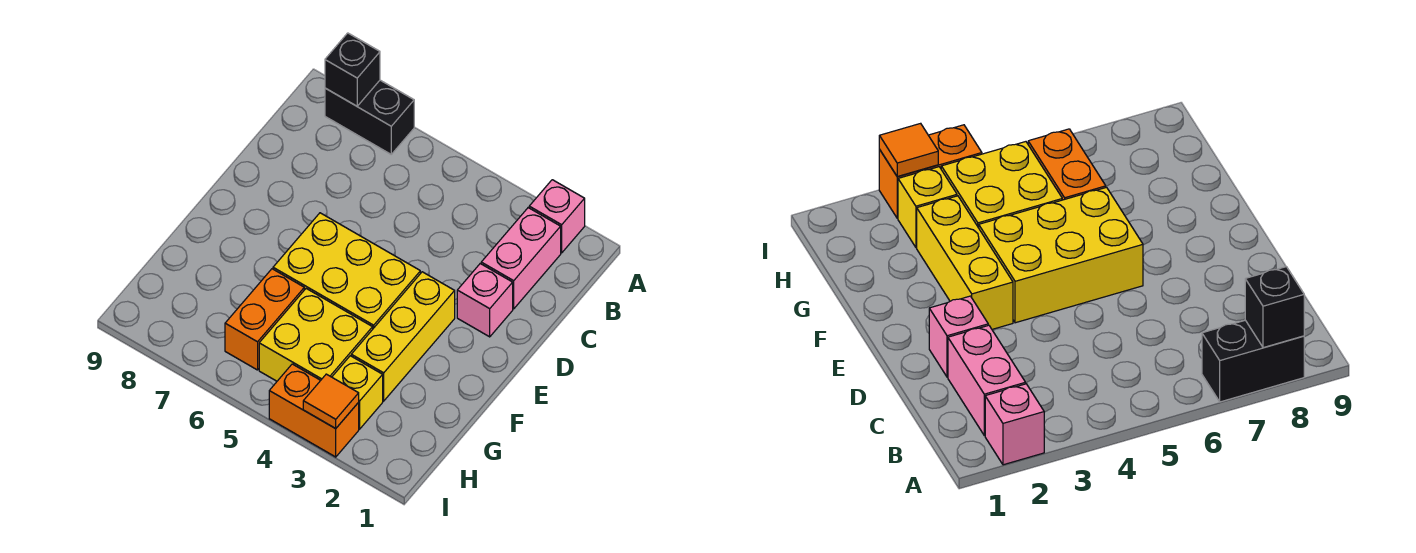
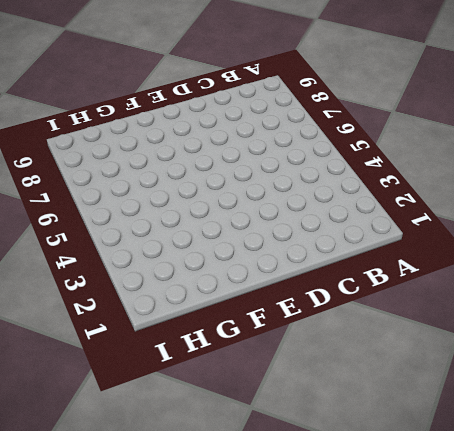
none -> pink 1x1 brick [529,180,585,253]
none -> black 1x2 brick [325,80,414,154]
none -> pink 1x2 brick [481,208,561,309]

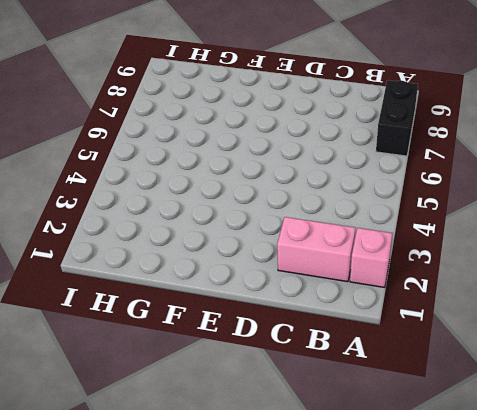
none -> pink 1x1 brick [457,264,513,337]
none -> yellow 1x3 brick [351,272,455,401]
none -> yellow 2x3 brick [273,213,420,328]

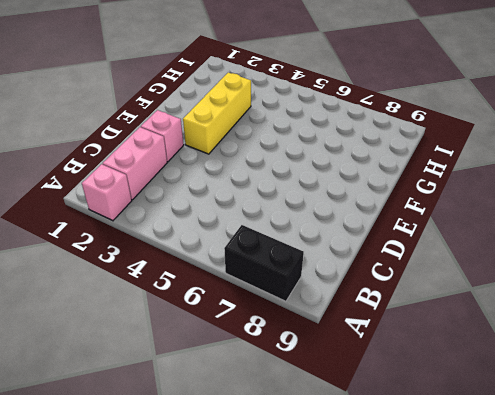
none -> yellow 2x3 brick [273,213,420,328]
none -> yellow 2x2 brick [259,289,373,381]
none -> orange 1x2 brick [225,269,304,370]

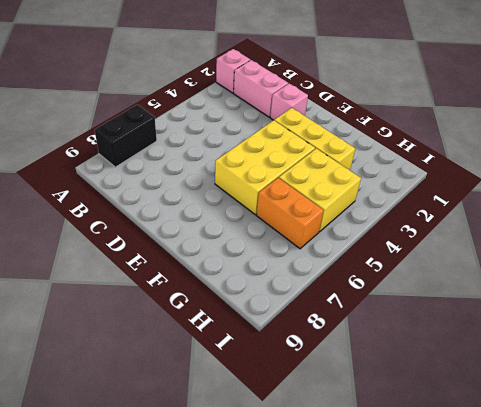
none -> yellow 1x1 brick [332,356,383,429]
none -> orange 1x2 brick [269,364,359,457]
none -> black 1x1 brick [325,33,380,106]

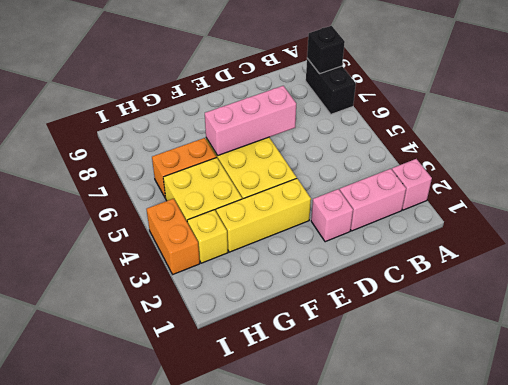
pink 1x3 brick [205,86,296,155] -> none
none -> orange 1x1 tile [303,374,359,428]

